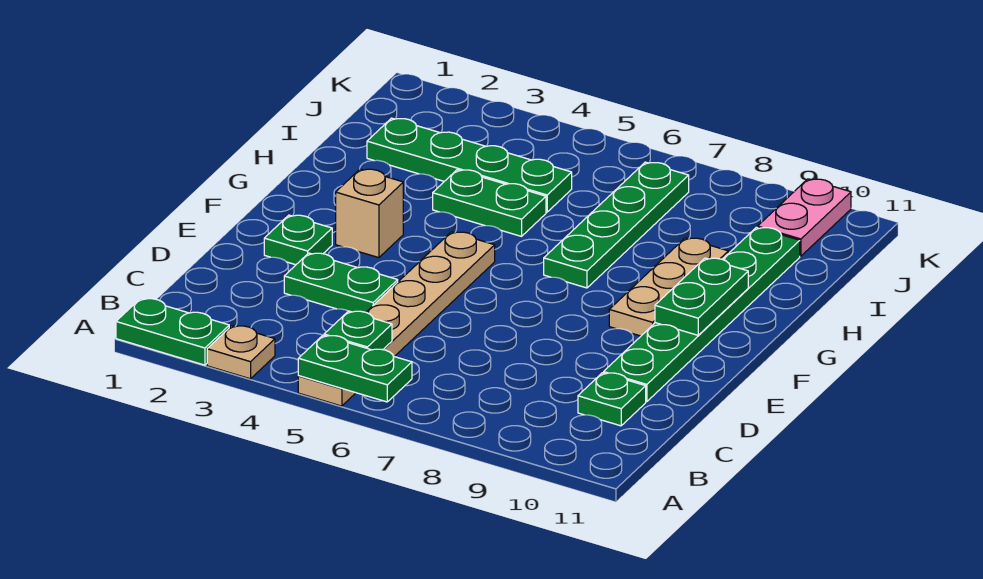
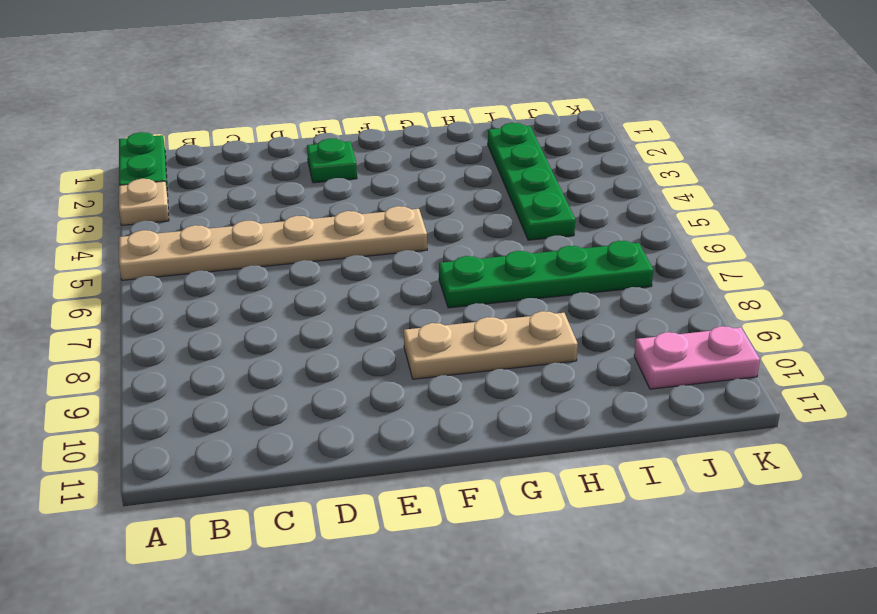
none -> green 1x1 plate [578,373,646,426]
none -> green 1x2 plate [284,253,398,312]
none -> green 1x6 plate [604,227,800,402]

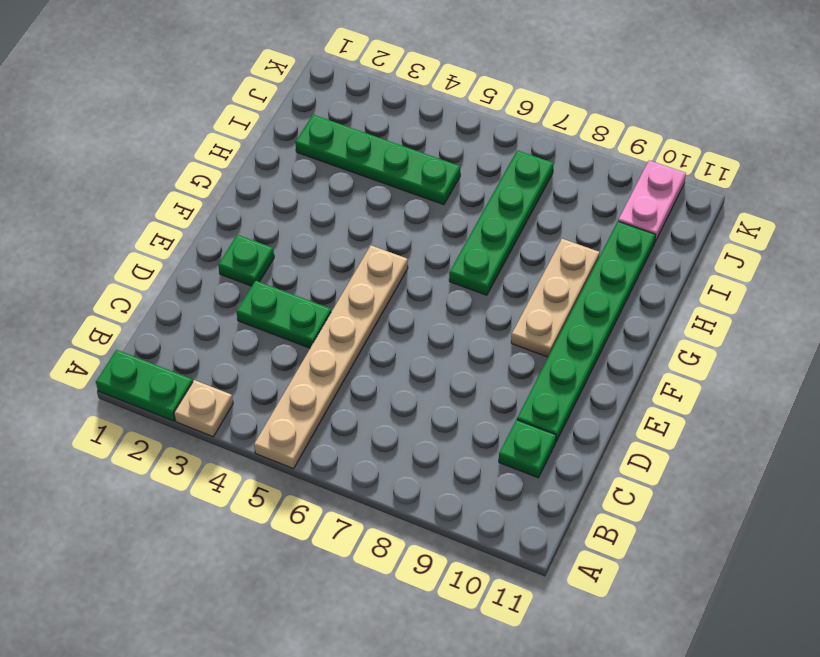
none -> tan 1x1 brick [336,169,403,258]
none -> green 1x2 plate [433,170,546,236]
none -> green 1x2 plate [298,335,412,402]

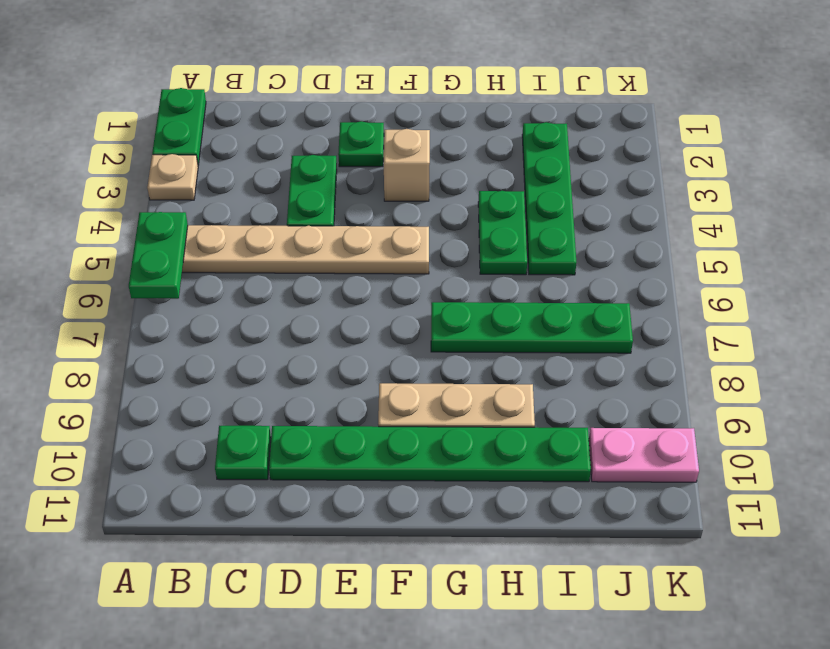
none -> green 1x1 plate [324,311,392,350]
none -> green 1x2 plate [655,258,748,335]

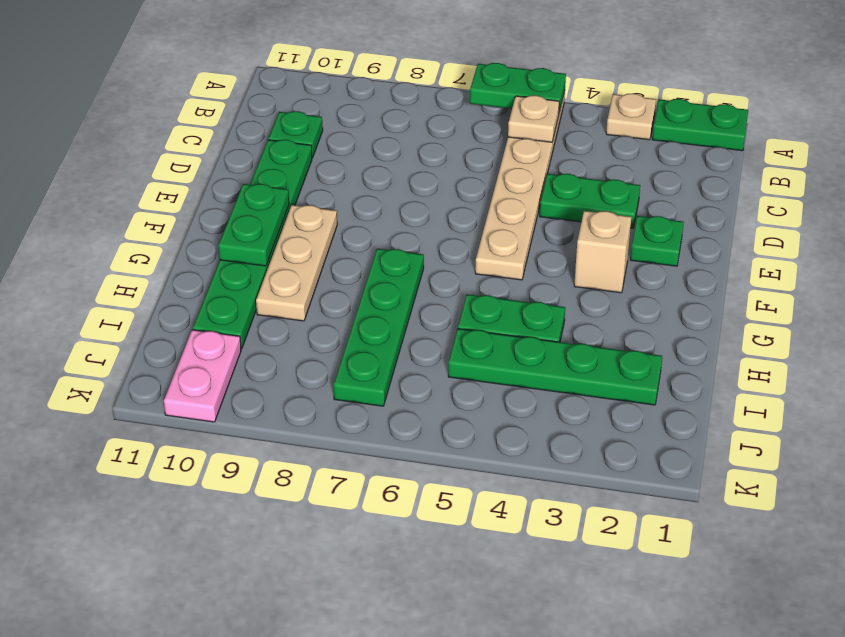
tan 1x1 plate [508,95,559,142] -> green 1x1 plate [324,311,392,350]

